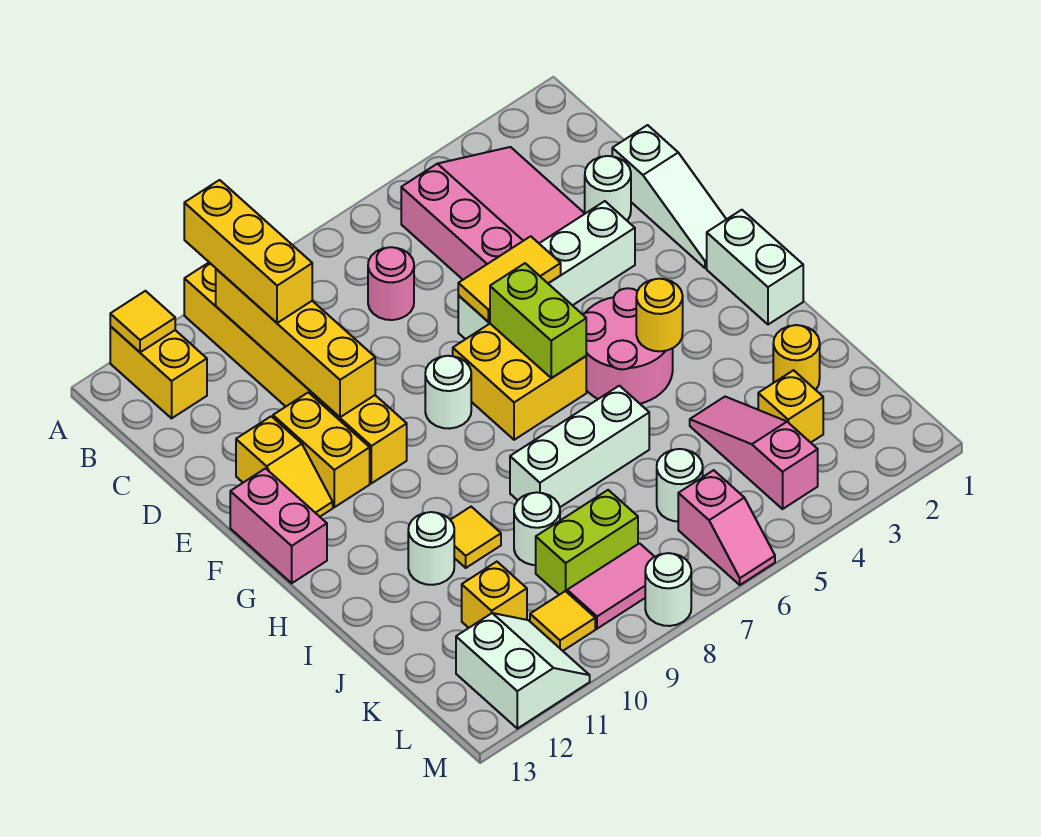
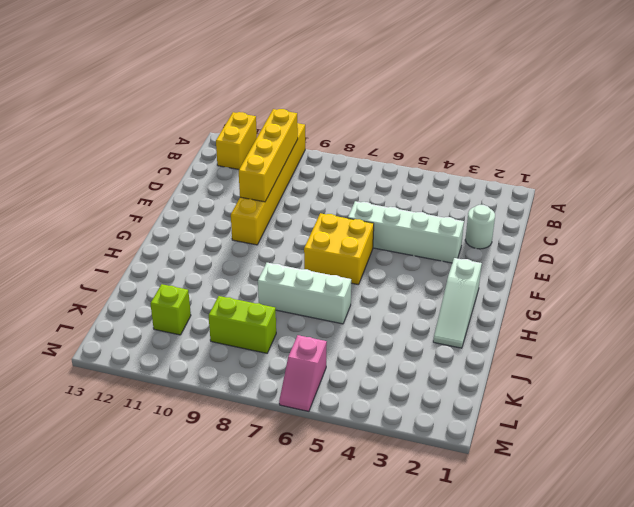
white 1x3 slope [433,258,482,348] -> white 1x3 slope moved to [612,125,726,268]
lime 1x1 brick [150,284,191,335] -> yellow 1x1 brick [462,562,527,628]
none -> pink 3x3 slope [401,147,585,280]
none -> pink 1x1 round brick [368,247,414,320]
none -> yellow 1x2 brick [273,392,370,507]
none -> yellow 1x2 slope [236,416,333,517]

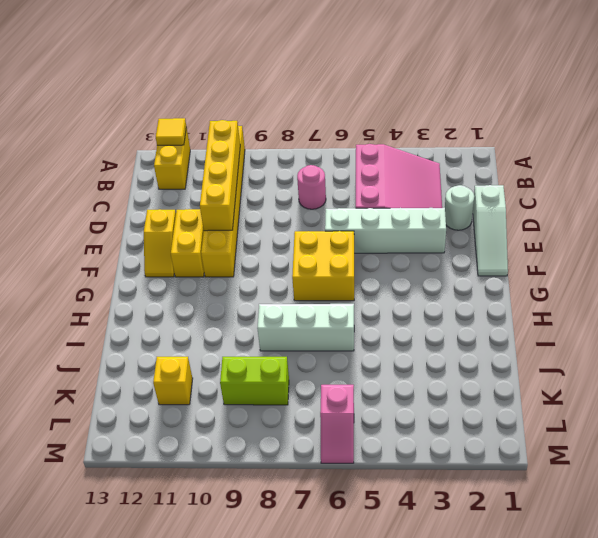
none -> white 1x1 round brick [425,356,471,429]
none -> pink 1x2 brick [230,468,327,583]
none -> white 1x2 brick [707,210,803,325]
none -> pink 2x2 round brick [583,288,673,404]

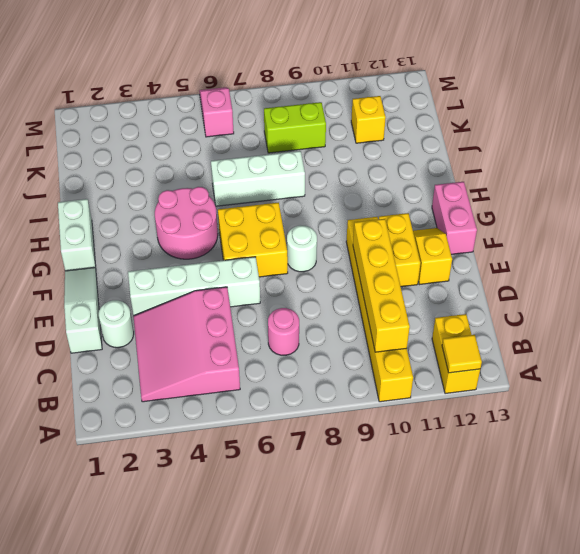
none -> yellow 1x1 tile [451,507,501,568]
none -> white 1x1 round brick [408,512,454,585]
none -> yellow 1x1 round brick [773,325,820,390]
none -> pink 1x3 slope [690,397,818,509]

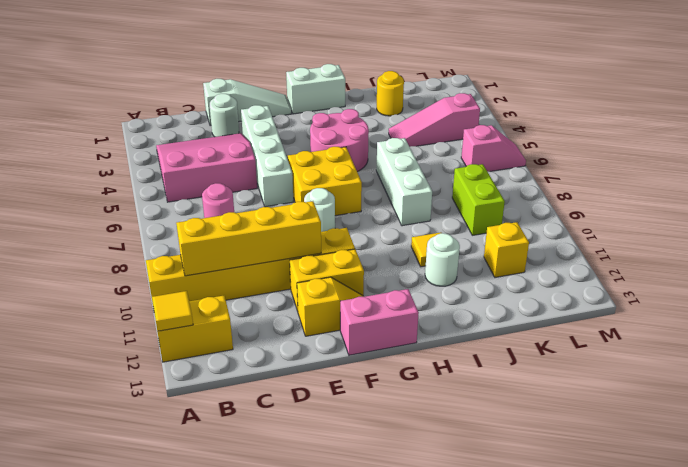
none -> white 1x1 round brick [514,492,560,565]
none -> yellow 1x1 brick [758,370,823,443]
none -> white 1x1 round brick [657,449,703,521]
none -> pink 1x2 tile [567,543,655,629]

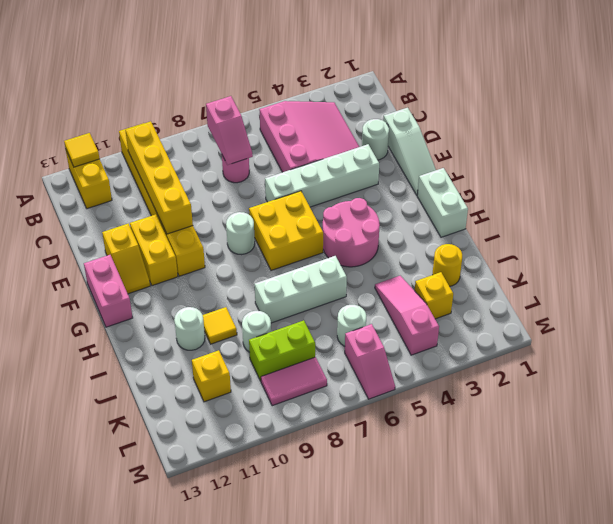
pink 1x2 slope [206,96,253,165] -> none
none -> yellow 1x1 tile [530,591,595,651]
none -> white 2x2 slope [456,613,590,729]
none -> white 1x1 round brick [645,553,691,626]
none -> yellow 1x2 tile [458,236,561,322]

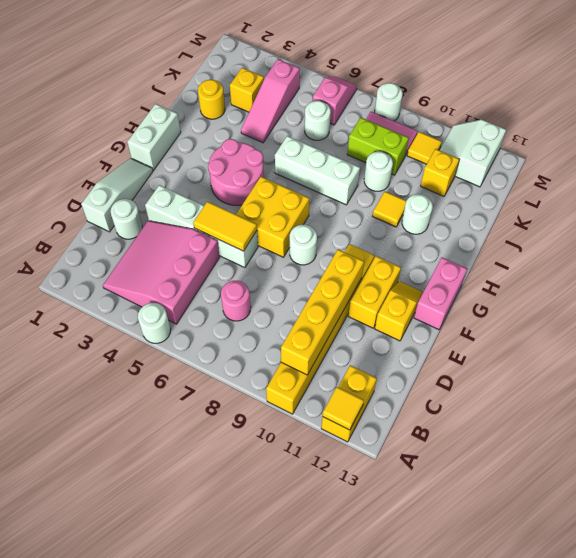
white 1x1 round brick [138,303,171,343] -> none
none -> lime 1x2 brick [490,263,586,378]
none -> yellow 1x1 round brick [636,279,683,351]
none -> yellow 1x3 brick [184,180,312,323]

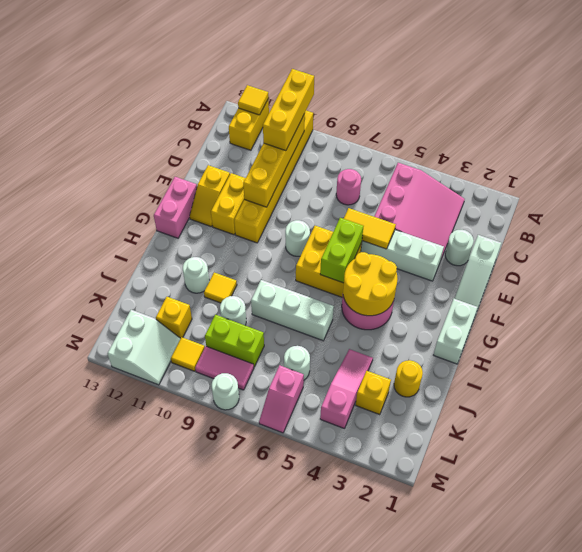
yellow 2x2 round brick [343,252,397,316] -> yellow 1x1 round brick [636,279,683,351]

